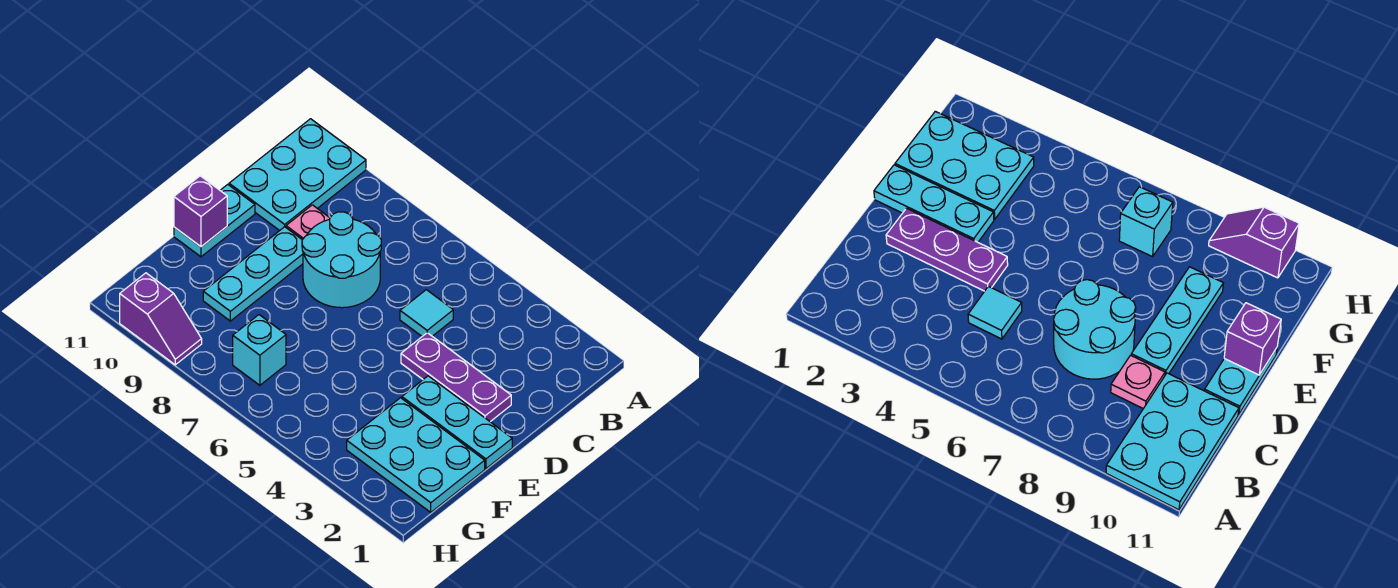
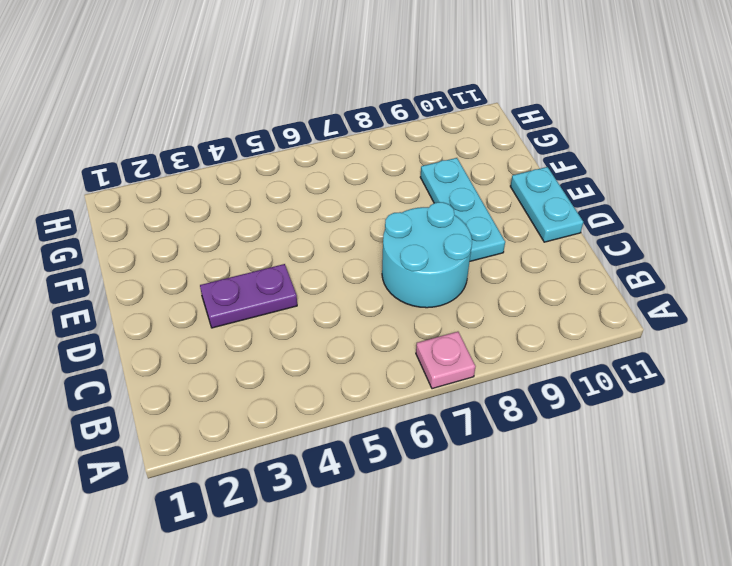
pink 1x1 plate [416,332,476,389] -> pink 1x1 plate moved to [286,205,330,240]
purple 1x2 plate [200,264,297,328] -> purple 1x3 plate [401,333,511,422]
none -> cyan 2x3 plate [229,119,366,231]
none -> cyan 1x1 tile [400,290,453,336]
none -> cyan 1x3 plate [402,376,512,469]

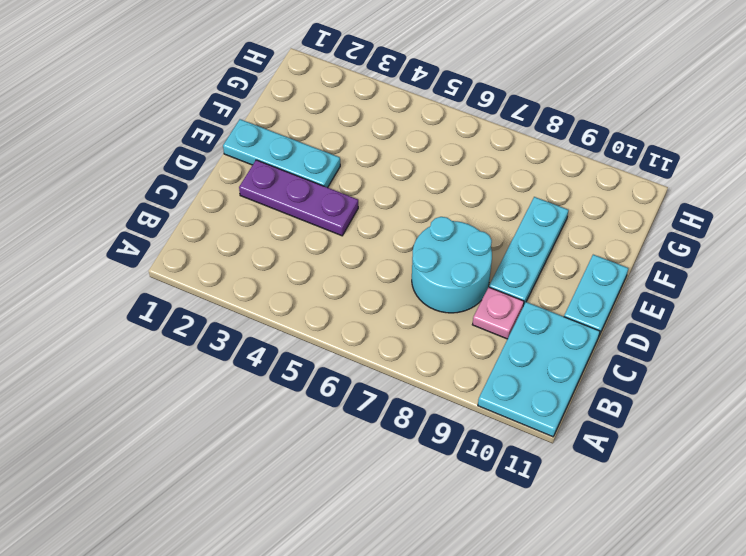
none -> cyan 1x1 tile [400,290,453,336]
none -> cyan 2x3 plate [347,398,485,512]
none -> cyan 1x1 brick [233,315,286,385]

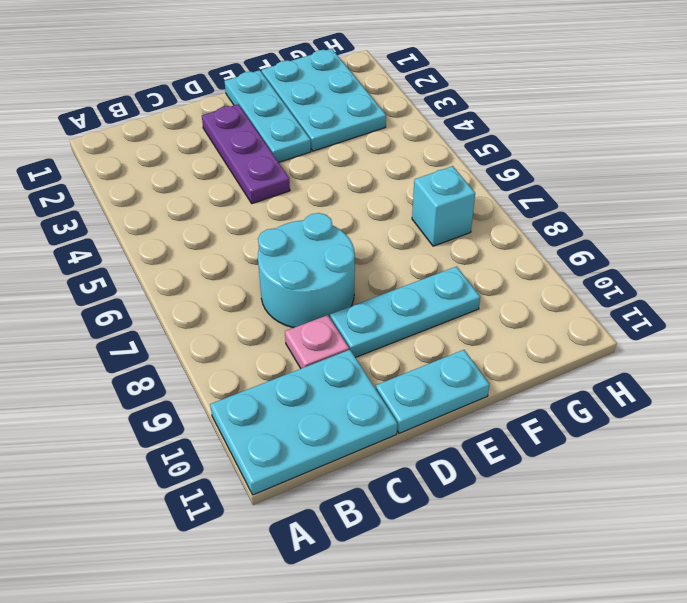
none -> cyan 1x1 tile [400,290,453,336]
none -> purple 1x2 slope [120,273,202,365]
none -> purple 1x1 brick [174,176,227,247]

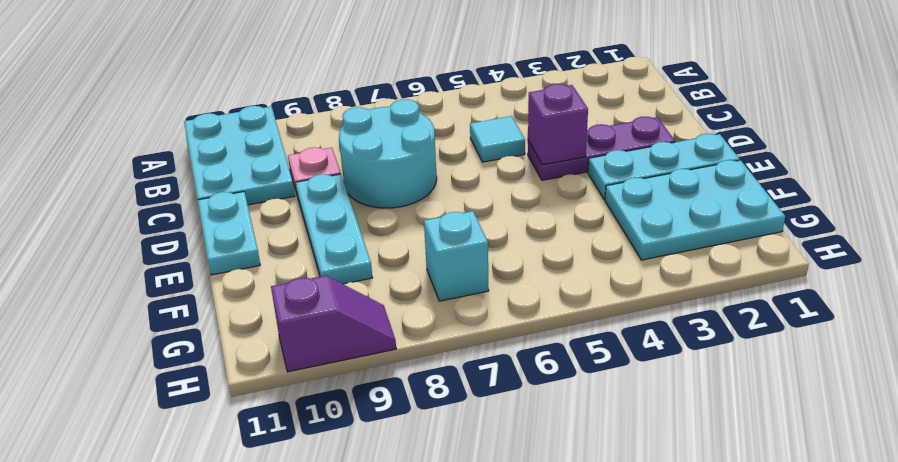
purple 1x1 brick [528,84,588,165] -> purple 1x1 brick moved to [174,176,227,247]

